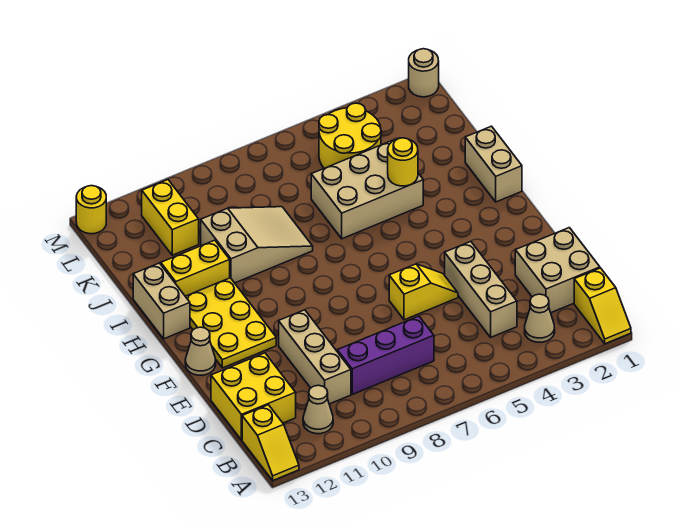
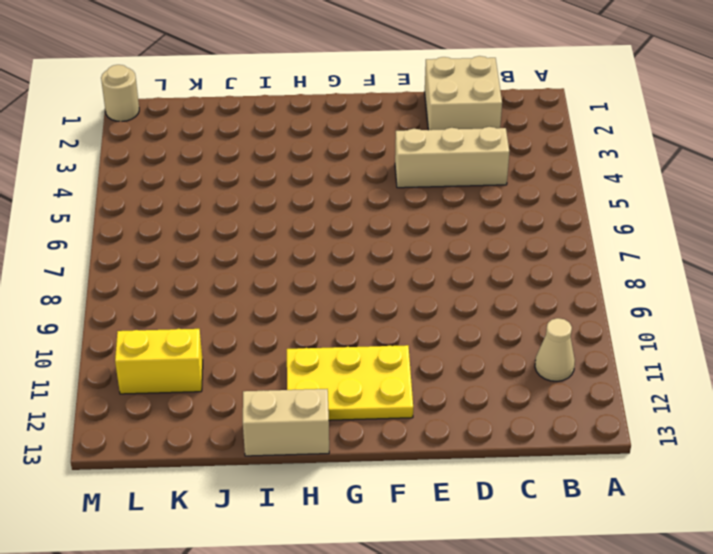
none -> yellow 1x2 slope [574,268,631,344]
none -> yellow 1x2 slope [242,405,299,480]
none -> tan 1x1 cone [525,294,555,342]

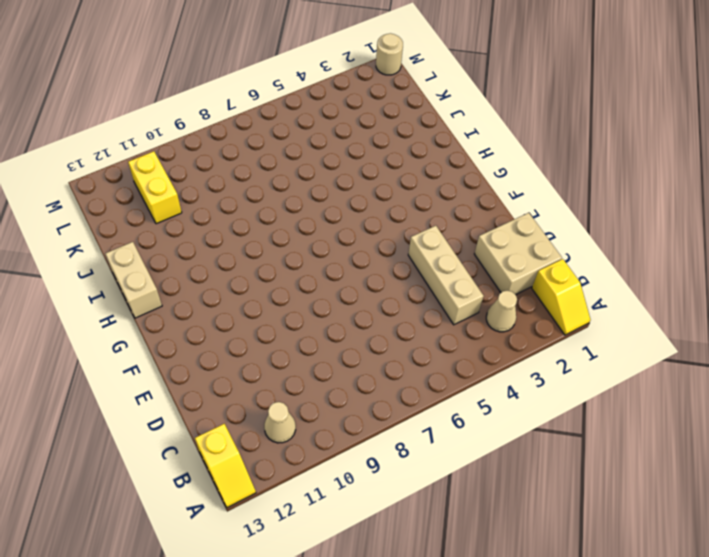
none -> purple 1x3 brick [337,316,434,394]
none -> tan 1x3 brick [279,310,351,404]
none -> yellow 2x2 brick [211,353,296,440]

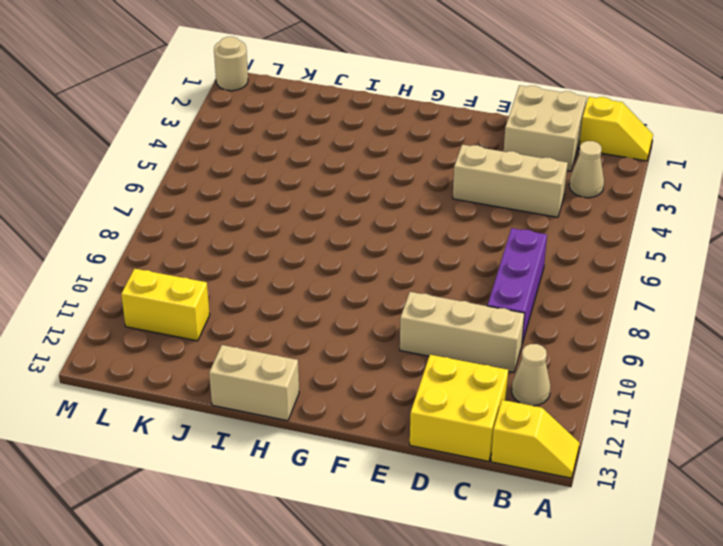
none -> yellow 1x2 slope [389,264,458,320]
none -> yellow 2x3 plate [185,278,276,368]
none -> tan 1x1 cone [185,327,216,375]

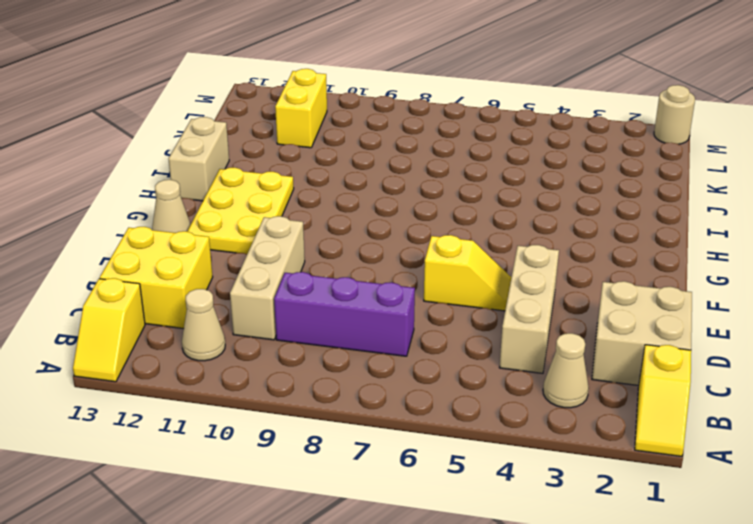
none -> tan 1x2 brick [465,126,522,202]
none -> tan 2x3 brick [311,140,423,239]
none -> tan 2x3 slope [201,207,313,283]

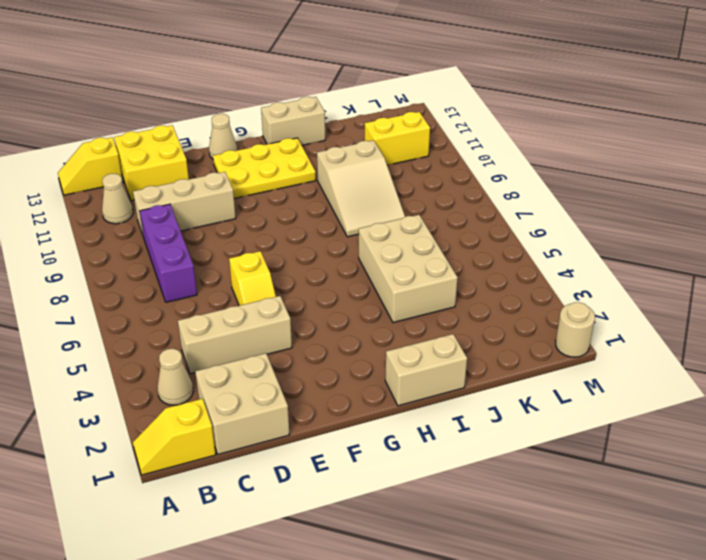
none -> yellow 1x2 brick [161,240,230,296]
none -> yellow 2x2 round brick [319,103,381,168]
none -> yellow 1x1 round brick [76,186,106,234]

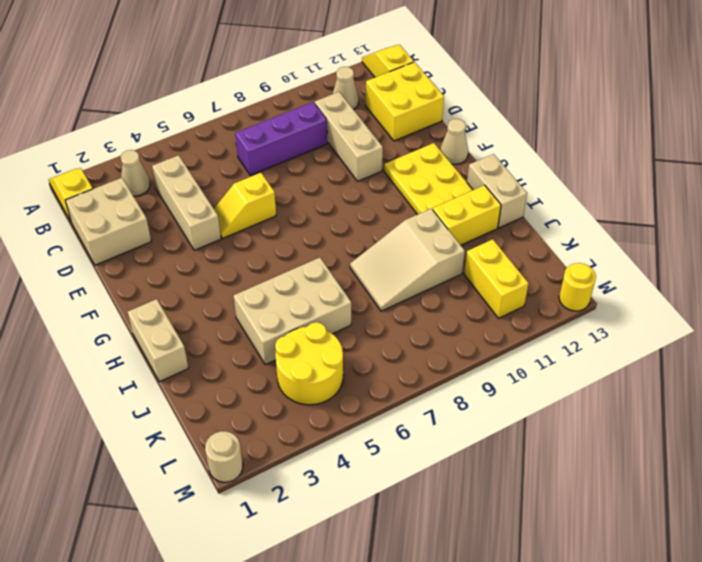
none -> yellow 1x1 round brick [388,138,418,186]

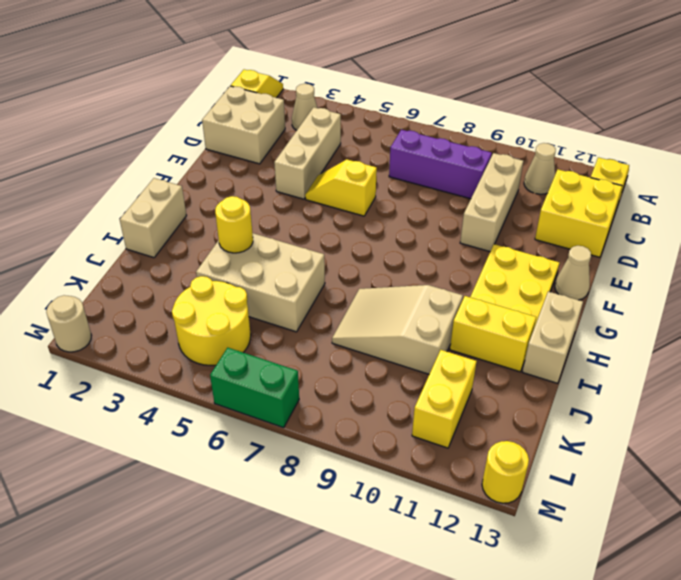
green 1x2 brick [210,348,299,428] -> none

